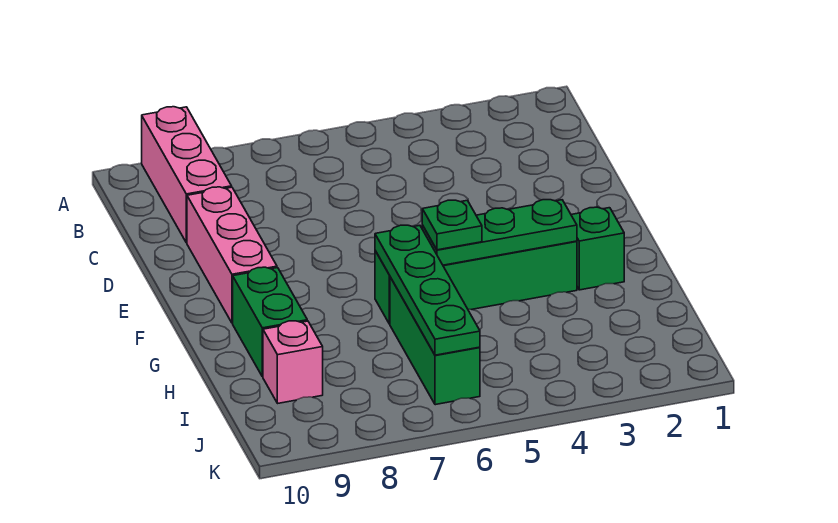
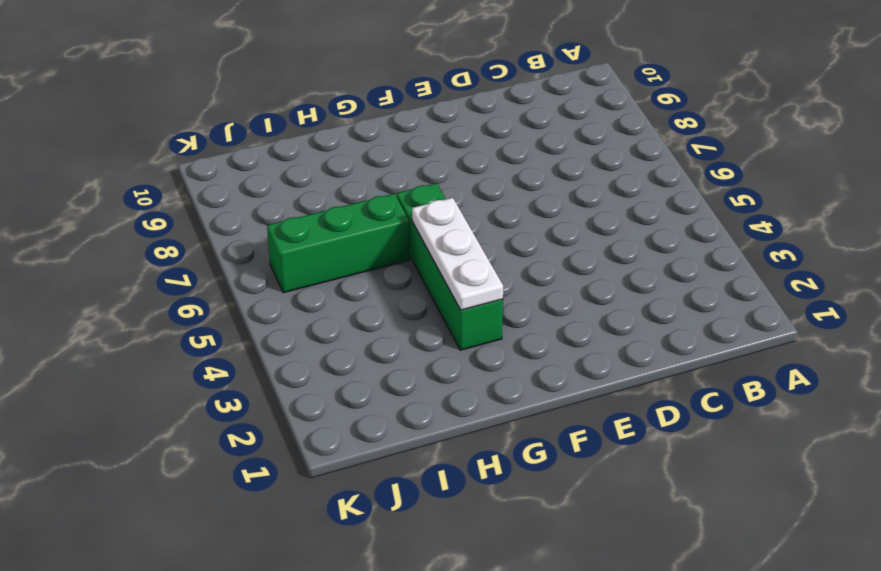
white 1x3 plate [412,198,503,310] -> green 1x3 plate [422,200,577,265]
none -> pink 1x3 brick [142,107,232,243]
none -> pink 1x3 brick [187,187,277,323]

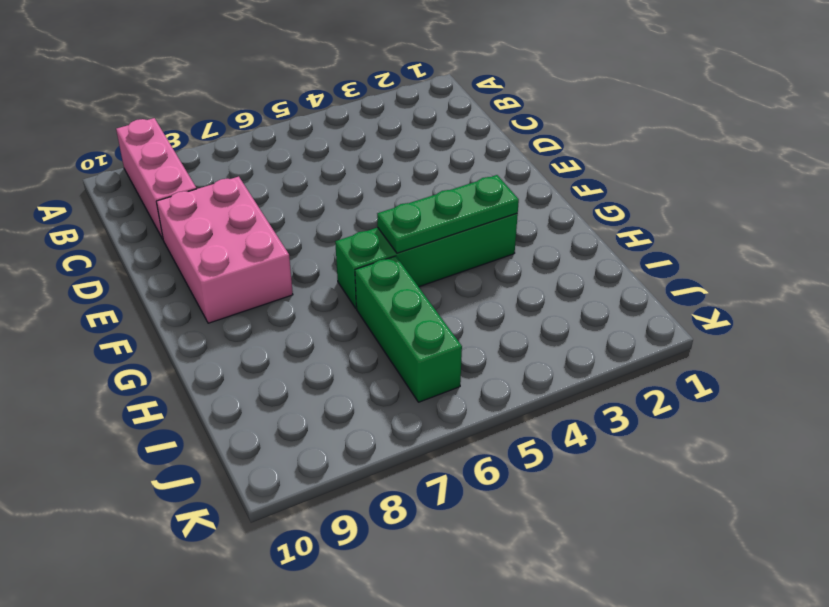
pink 2x3 brick [156,177,293,323] -> pink 1x3 brick [187,187,277,323]
none -> green 1x1 brick [571,207,624,290]
none -> green 1x2 brick [233,267,307,377]

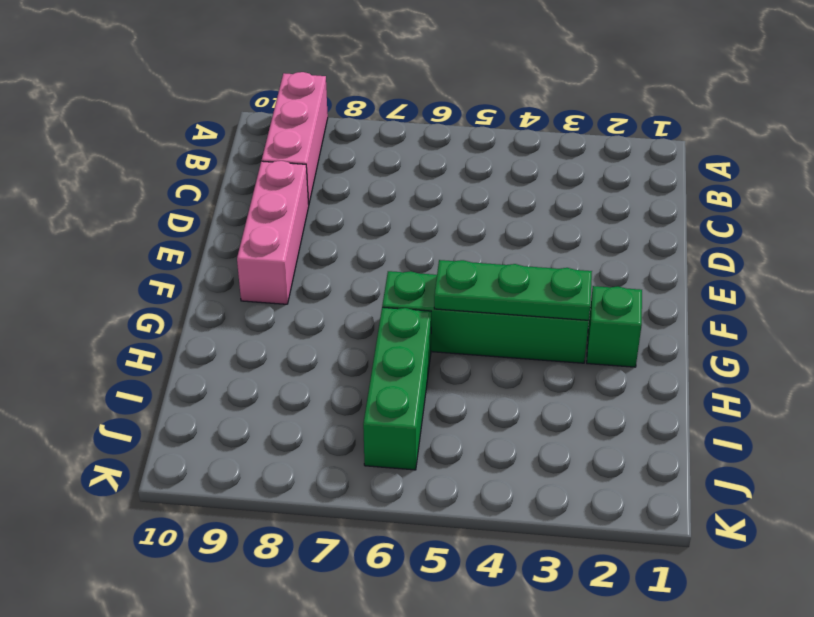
none -> green 1x2 brick [233,267,307,377]
none -> pink 1x1 brick [263,321,323,403]

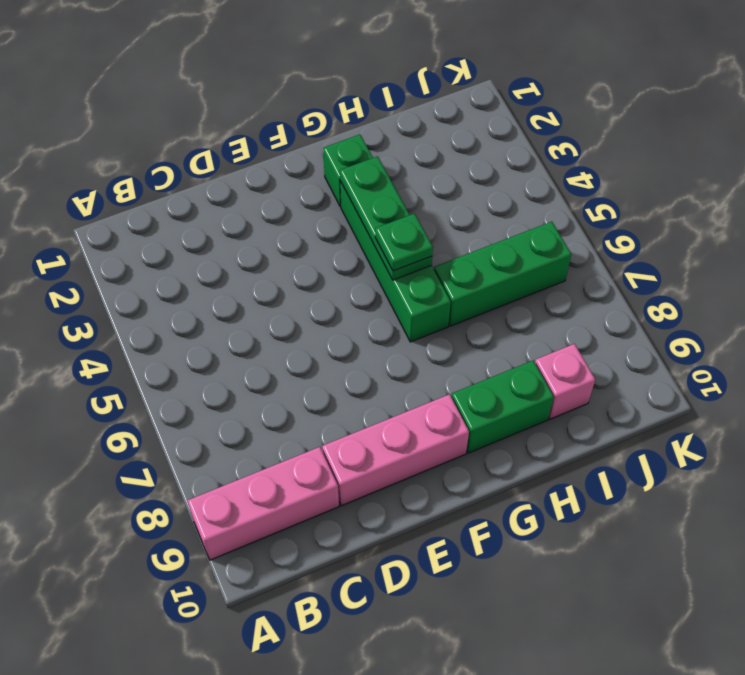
none -> green 1x4 plate [375,225,480,355]

